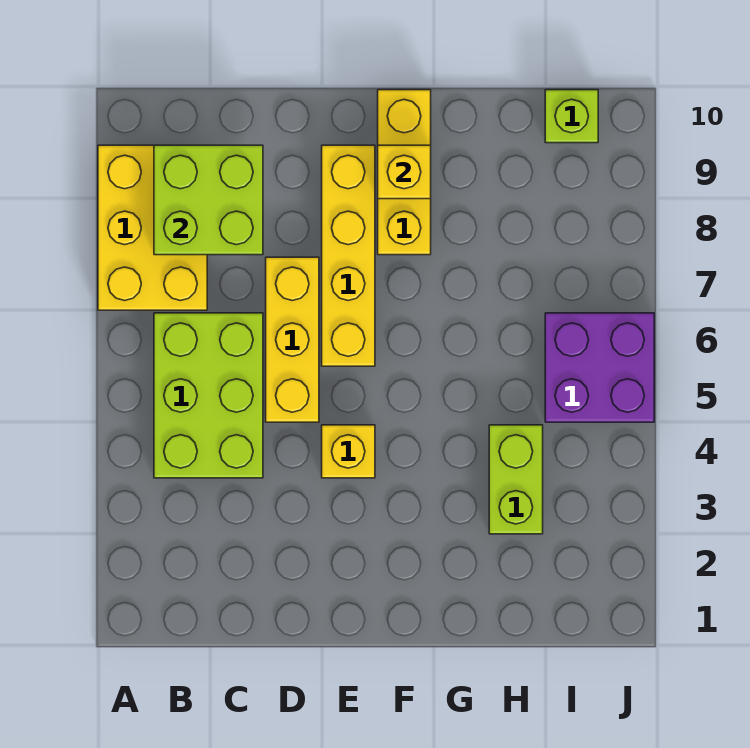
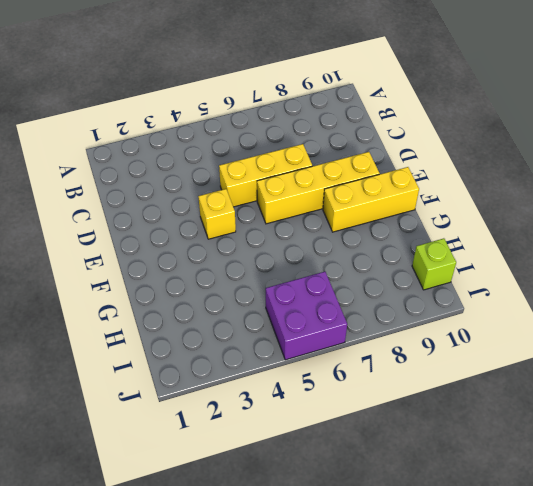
none -> yellow 2x3 brick [98,145,207,310]
none -> lime 2x3 brick [154,313,263,478]

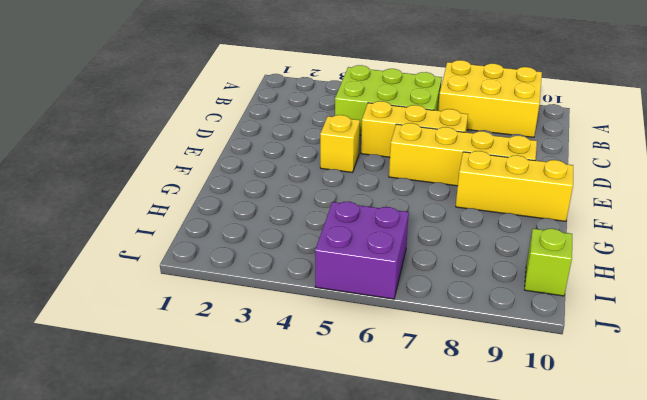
none -> lime 1x2 brick [489,425,543,534]
none -> lime 2x2 brick [154,145,263,255]

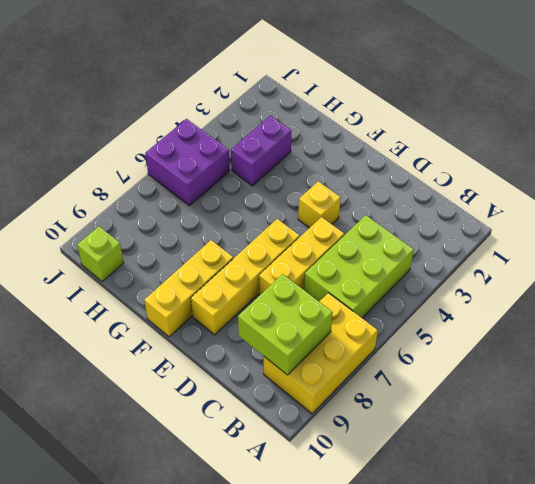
purple 1x2 brick [231,116,291,186] -> lime 1x2 brick [489,425,543,534]
none -> yellow 1x1 brick [378,145,431,199]

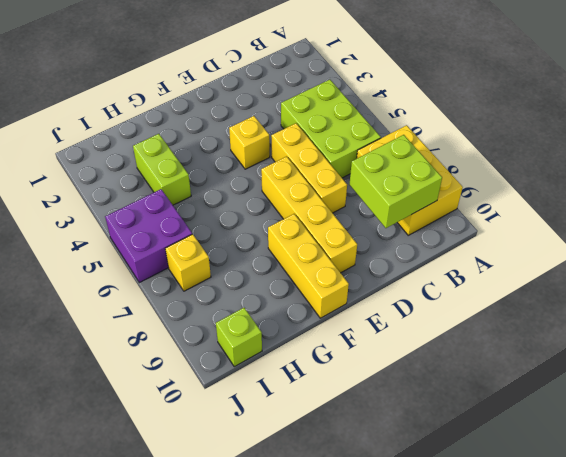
yellow 1x1 brick [165,234,211,291] -> yellow 1x1 brick moved to [378,145,431,199]

